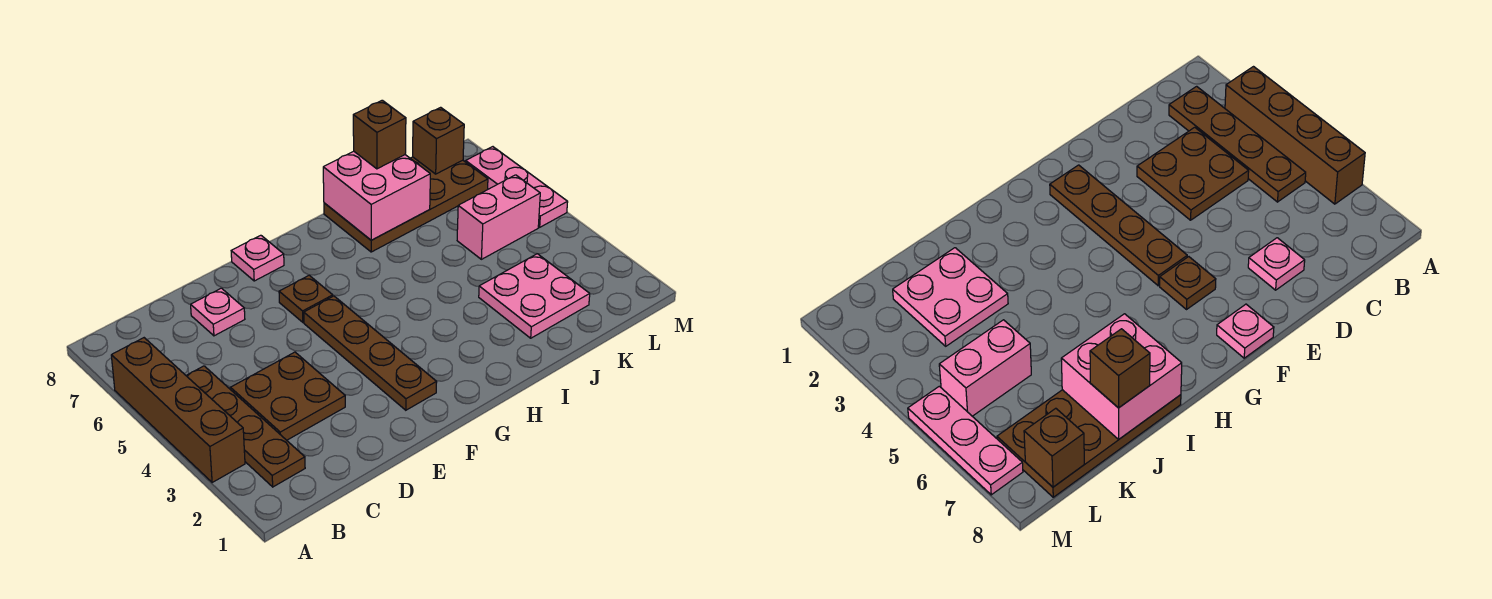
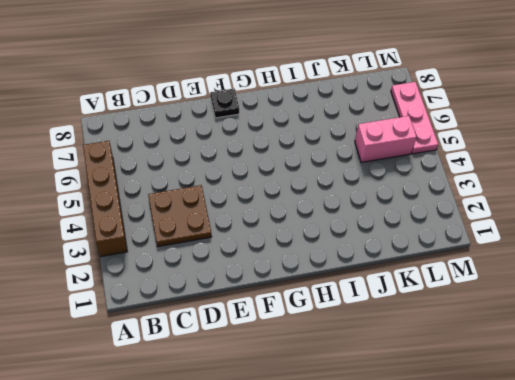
black 1x1 plate [210,89,239,118] -> pink 1x1 plate [231,235,284,281]
none -> brown 1x4 plate [186,366,305,487]
none -> pink 1x1 plate [191,288,245,336]
none -> brown 1x4 plate [304,296,437,410]

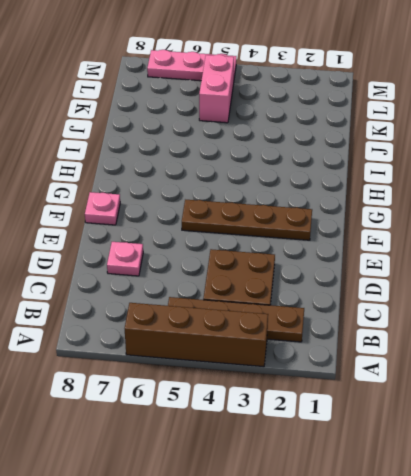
none -> brown 1x1 plate [279,275,333,322]
none -> brown 2x4 plate [324,157,488,252]
none -> pink 2x2 plate [479,254,590,338]

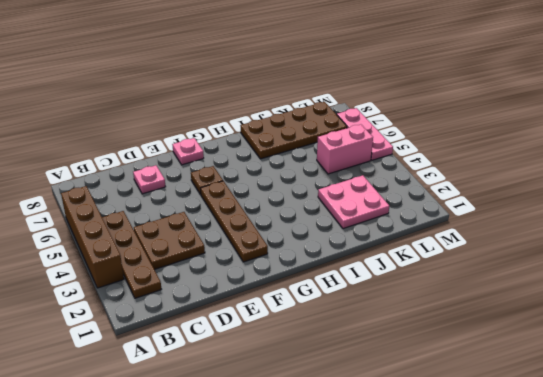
none -> pink 2x2 brick [323,151,430,240]
none -> brown 1x1 brick [413,107,464,174]
none -> brown 1x1 brick [353,100,406,169]

